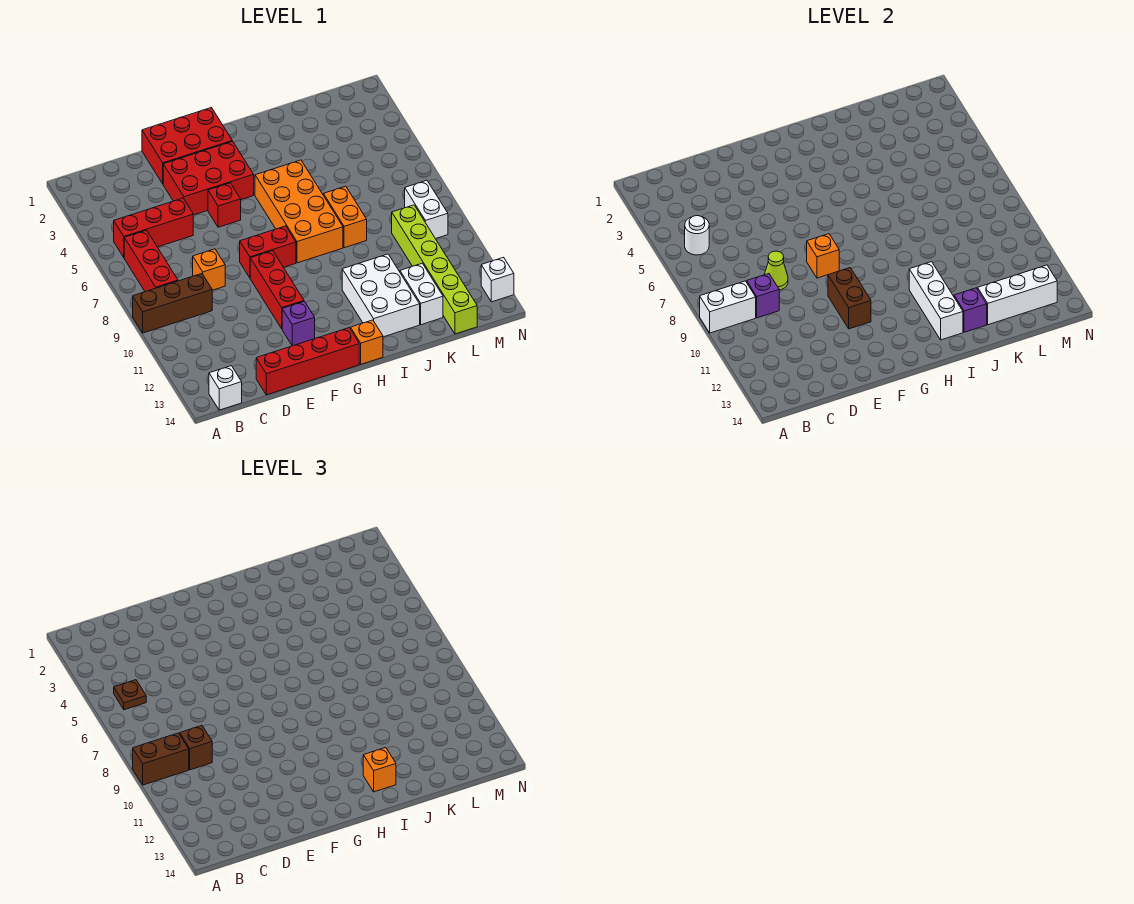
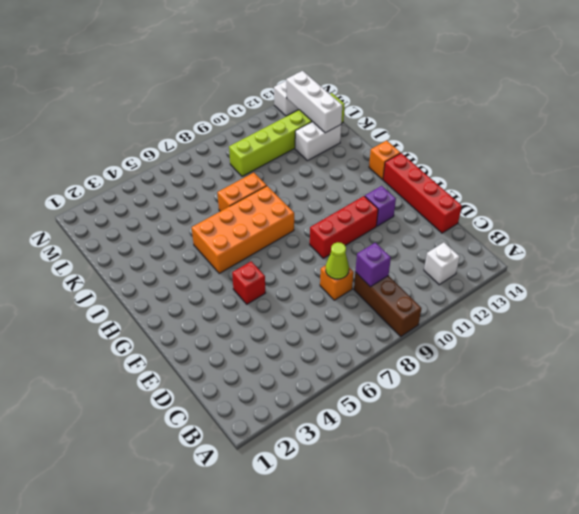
white 1x1 brick [424,242,460,285] -> white 1x1 brick moved to [209,366,242,410]
none -> red 1x3 brick [114,198,193,257]
none -> red 1x3 brick [124,230,178,291]
none -> red 2x3 brick [142,108,232,184]
none -> red 2x3 brick [163,141,254,215]

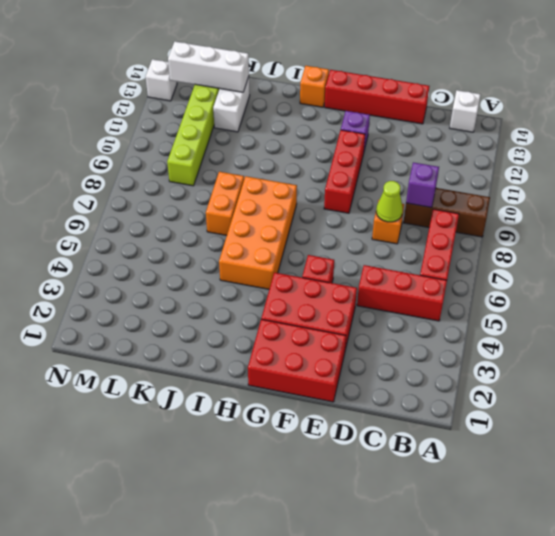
none -> red 1x2 brick [240,226,296,278]
none -> white 2x3 brick [342,254,420,337]
none -> white 1x2 brick [405,181,448,239]
none -> white 1x2 brick [700,281,756,333]

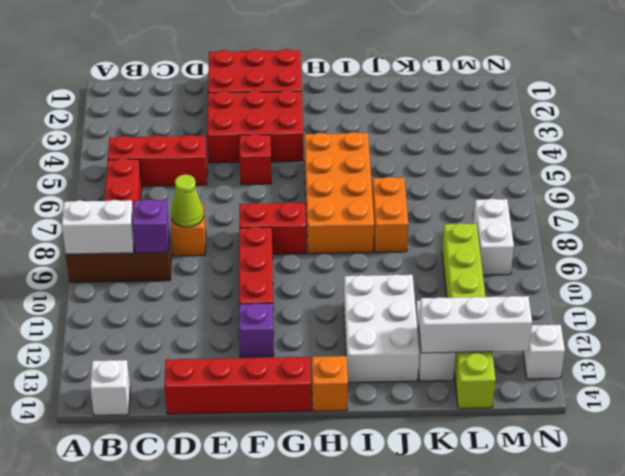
none -> white 1x1 round brick [685,216,709,255]
none -> orange 1x1 brick [807,234,839,278]
none -> brown 1x2 brick [828,268,871,329]
none -> white 1x3 brick [909,262,963,340]

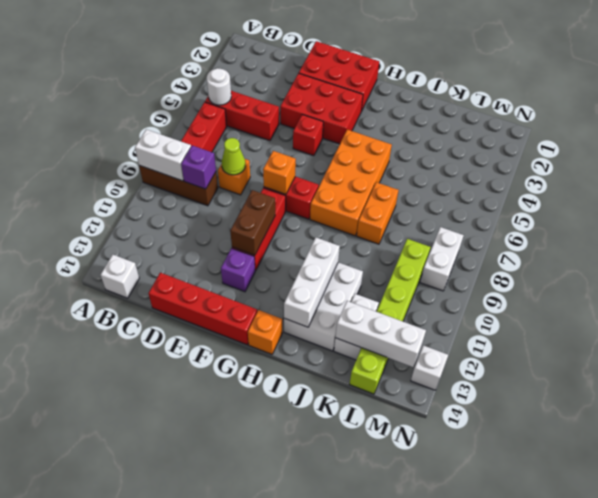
none -> purple 1x1 brick [954,288,987,332]
none -> brown 1x2 brick [133,733,189,785]
none -> brown 1x1 plate [114,680,146,710]
none -> brown 1x1 brick [180,726,212,770]

